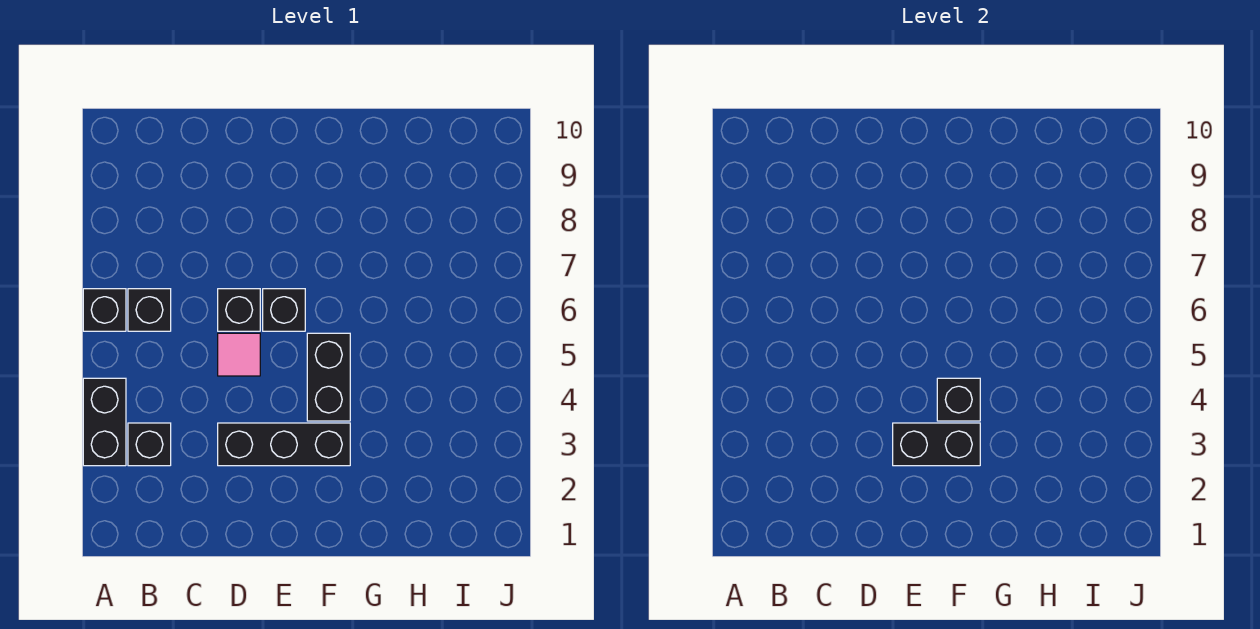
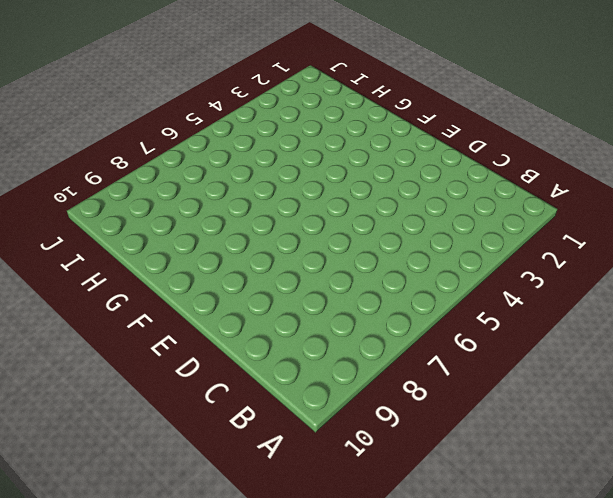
none -> black 1x2 brick [83,378,126,466]
none -> black 1x1 brick [83,289,126,331]

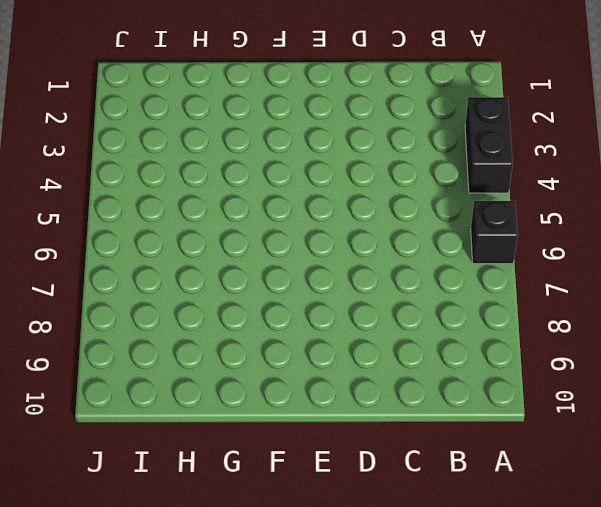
none -> black 1x1 brick [128,423,171,466]
none -> black 1x1 brick [128,289,171,331]

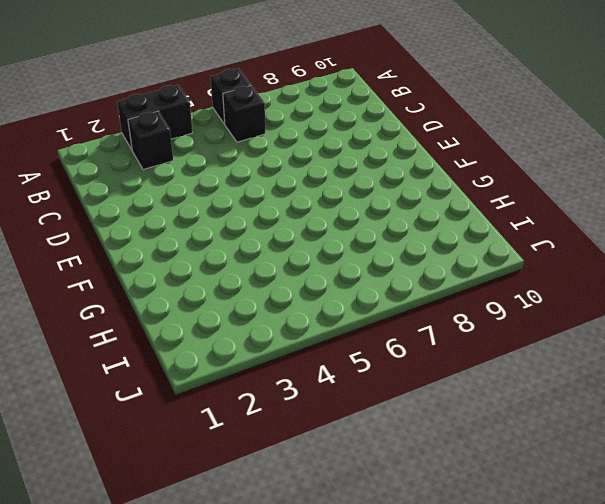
none -> black 1x3 brick [218,423,350,466]
none -> pink 1x1 tile [218,333,260,376]

